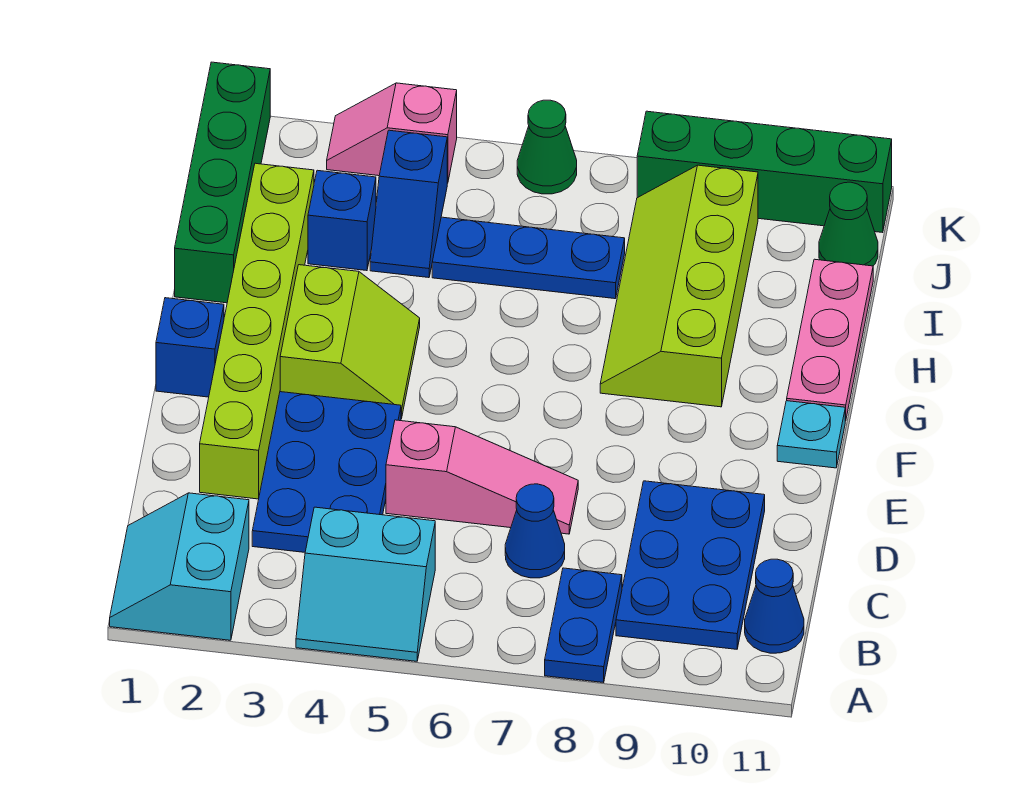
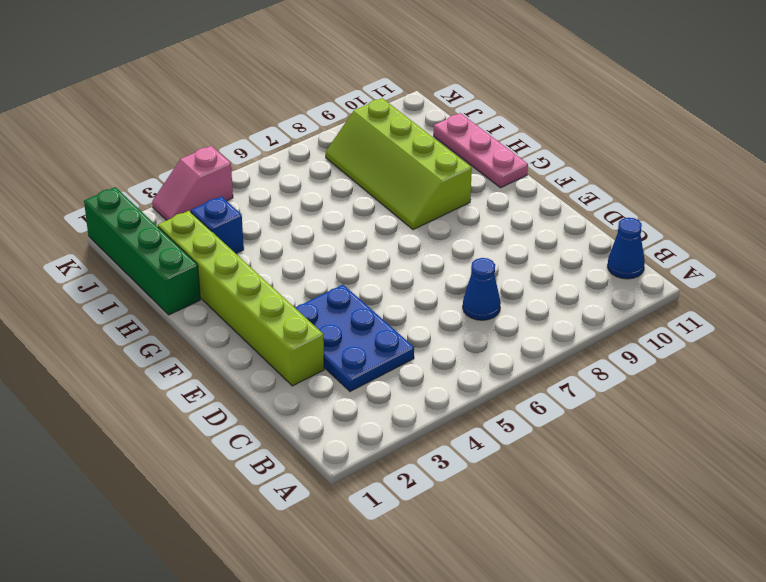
none -> cyan 2x2 slope [110,493,249,640]
none -> cyan 2x2 slope [296,507,435,661]
none -> blue 1x2 plate [545,568,622,683]

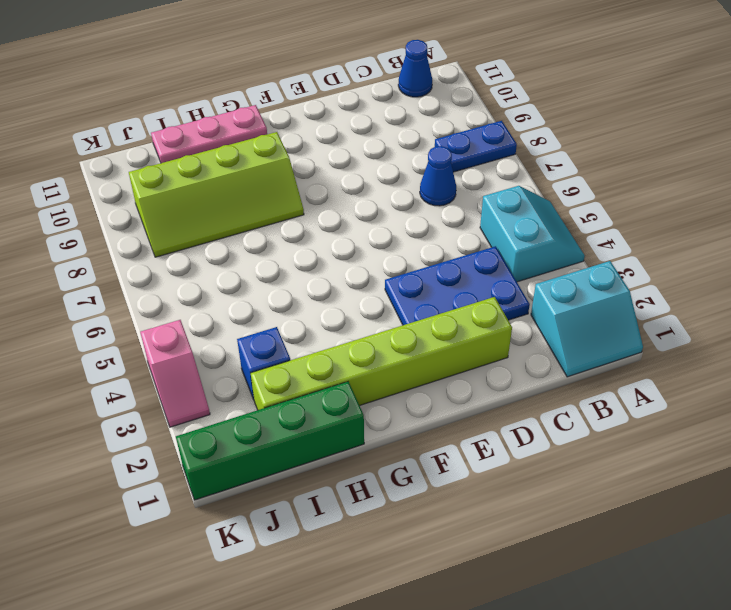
none -> blue 2x3 plate [616,481,765,649]
none -> pink 1x3 slope [386,420,578,534]
none -> blue 1x1 brick [156,298,224,397]

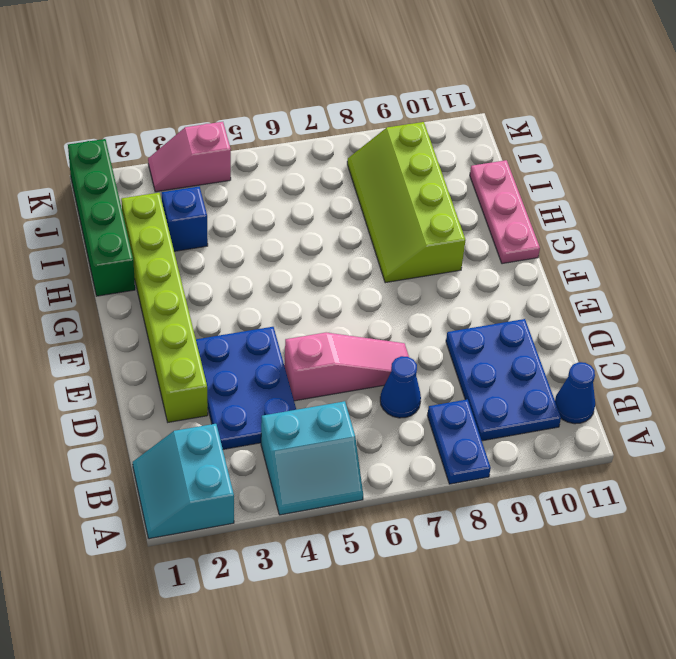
none -> blue 1x1 brick [156,298,224,397]
none -> lime 2x2 slope [280,265,420,419]
none -> cyan 1x1 plate [777,401,845,468]

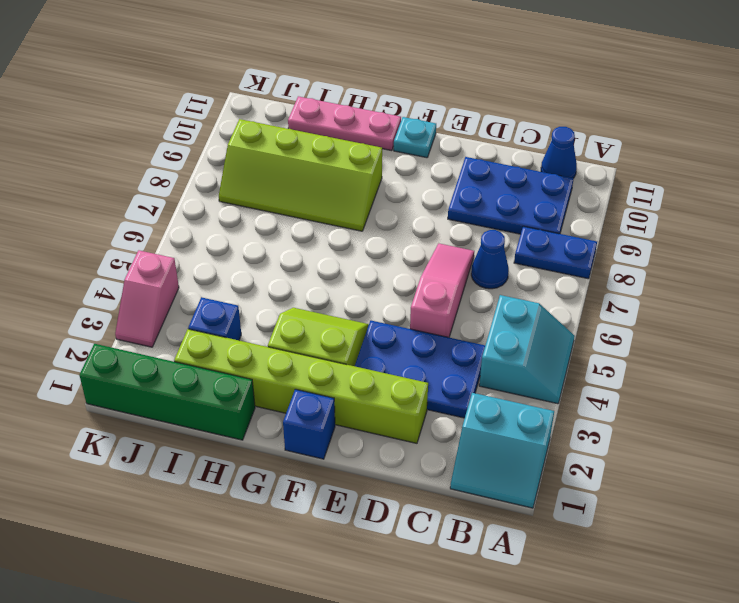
none -> blue 1x2 slope [370,130,447,278]
none -> blue 1x3 plate [432,217,625,299]
none -> green 1x1 cone [819,182,878,266]

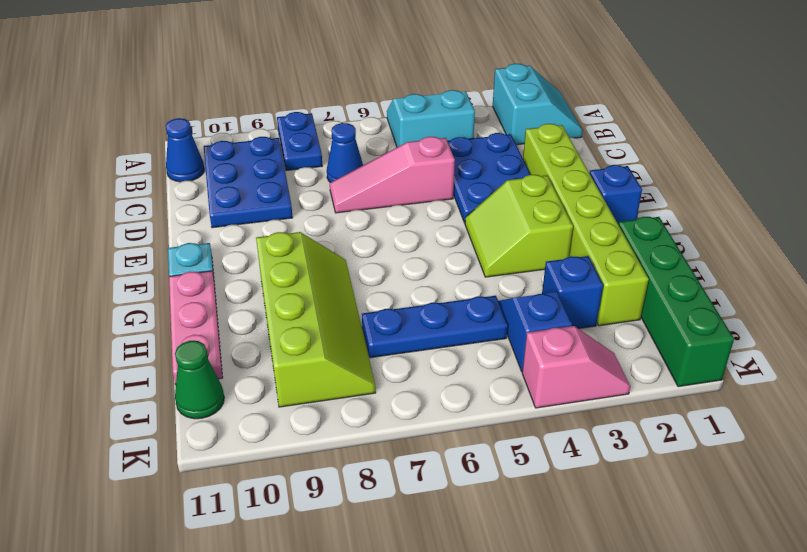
none -> green 1x1 cone [517,100,577,194]
none -> green 1x4 brick [637,111,892,233]

